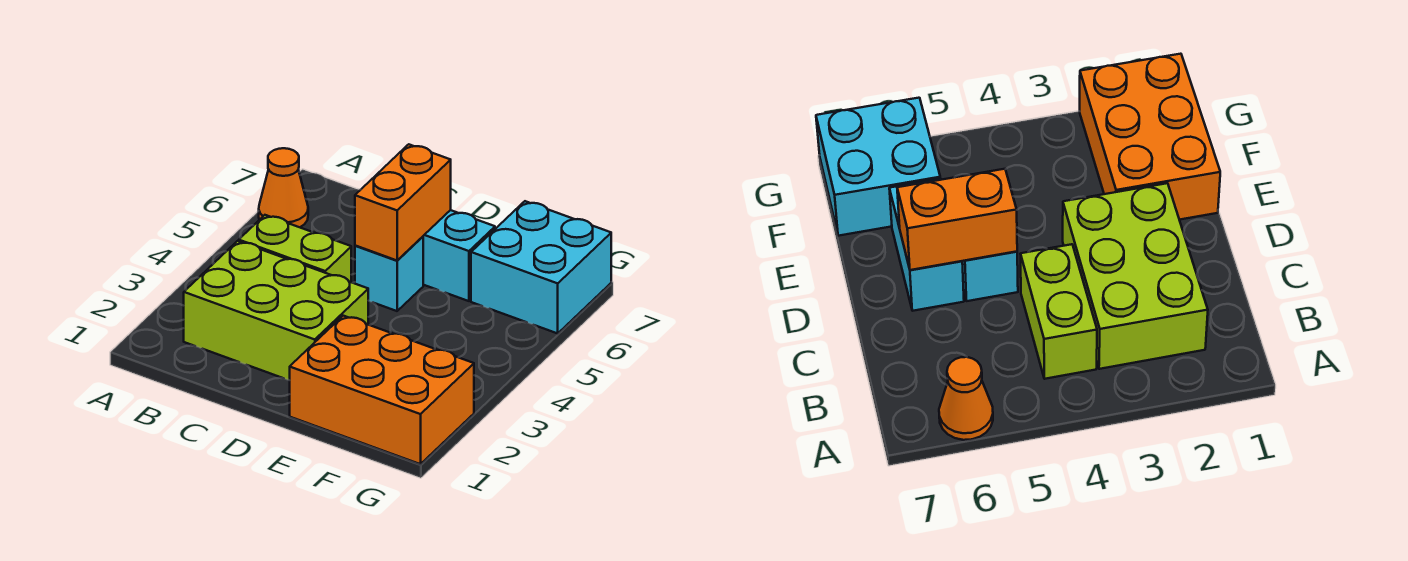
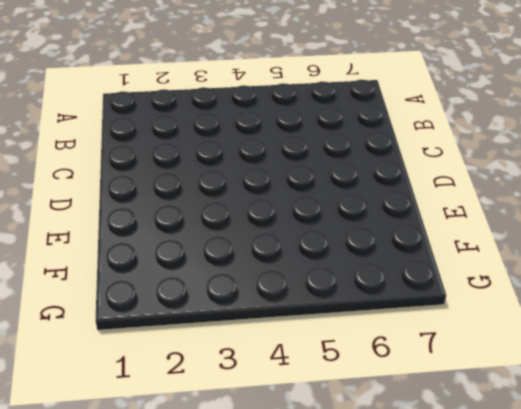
none -> orange 1x1 cone [259,148,308,227]
none -> lime 2x3 brick [184,241,368,380]

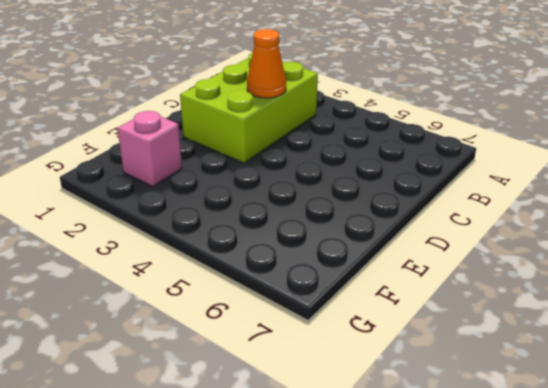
orange 1x1 cone [247,29,286,98] -> orange 1x1 cone moved to [259,148,308,227]
pink 1x1 brick [117,111,182,187] -> orange 2x3 brick [290,316,474,464]
none -> lime 1x2 brick [239,215,351,282]
none -> cyan 1x1 brick [355,237,423,311]

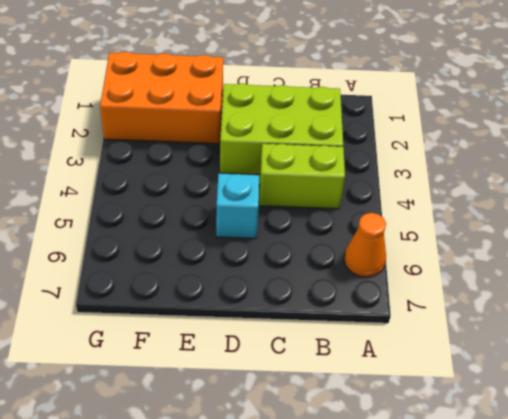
none -> cyan 1x2 brick [423,210,495,301]
none -> cyan 2x2 brick [471,201,611,333]

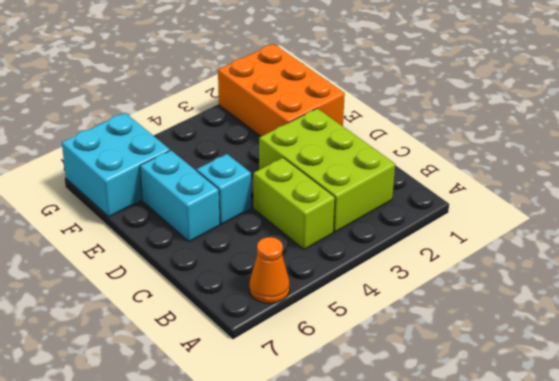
none -> orange 1x2 brick [355,144,451,260]

